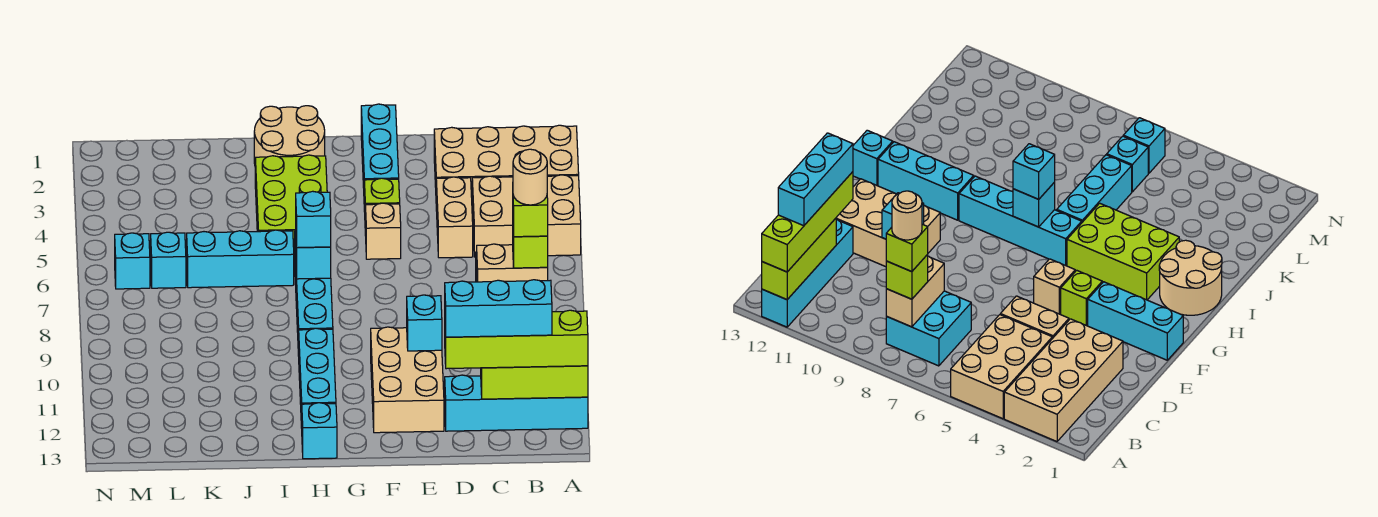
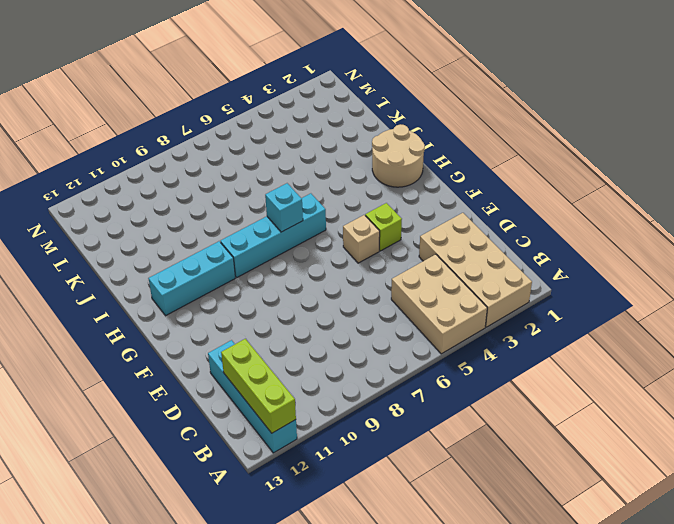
none -> cyan 2x2 brick [886,291,971,366]
none -> tan 1x2 brick [436,177,473,258]
none -> tan 2x3 brick [371,327,444,433]

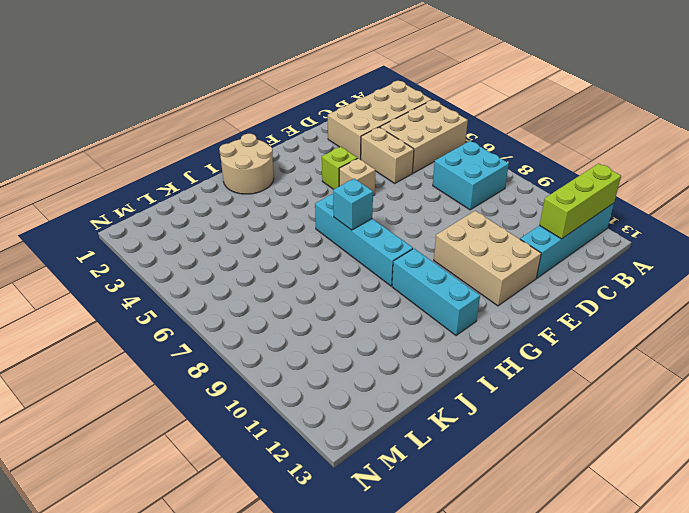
none -> cyan 1x3 brick [361,104,399,188]
none -> lime 2x3 brick [255,155,327,261]
none -> cyan 1x1 brick [302,403,337,459]

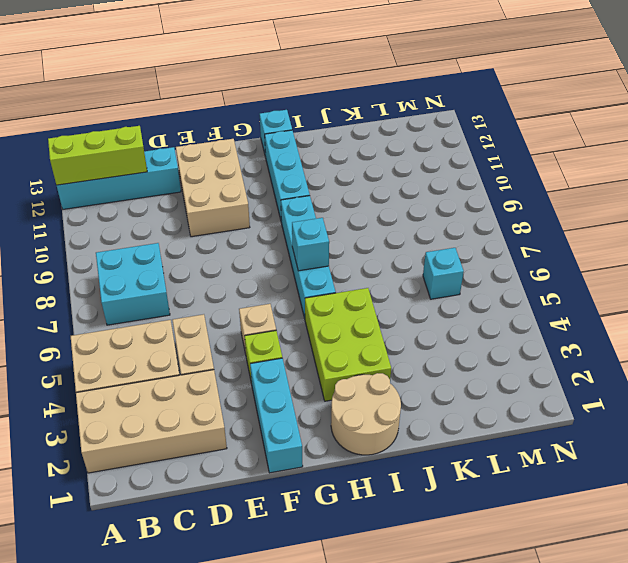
none -> cyan 1x3 brick [187,230,294,288]
none -> cyan 1x1 brick [115,233,150,289]
none -> tan 1x2 brick [477,244,548,282]

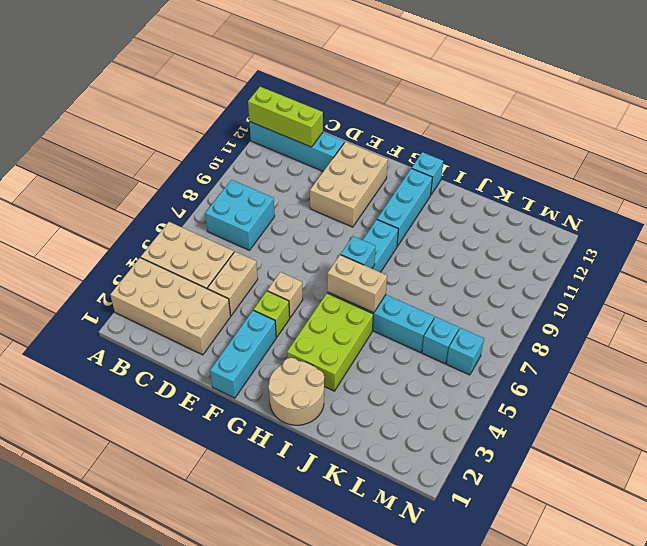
tan 1x2 brick [327,255,387,313] -> tan 1x2 brick moved to [477,244,548,282]
none -> cyan 1x1 brick [407,295,442,351]
none -> lime 1x4 brick [445,310,588,369]
none -> lime 1x1 brick [513,236,548,268]

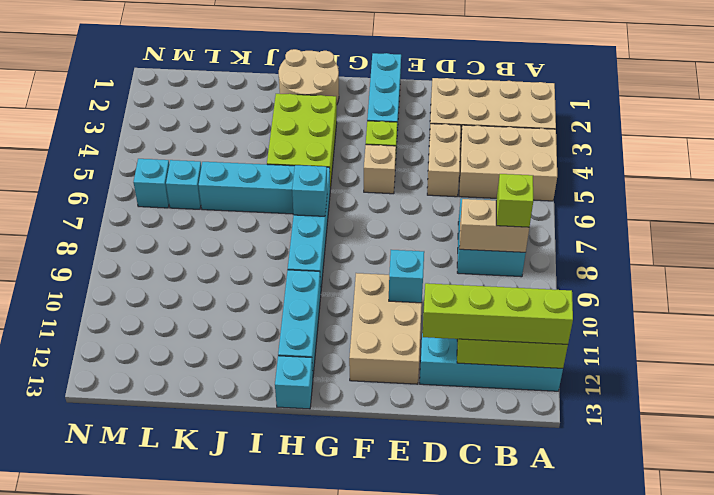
none -> cyan 1x1 brick [296,191,331,248]
none -> lime 1x1 brick [513,195,548,237]
none -> cyan 1x3 brick [445,280,552,337]

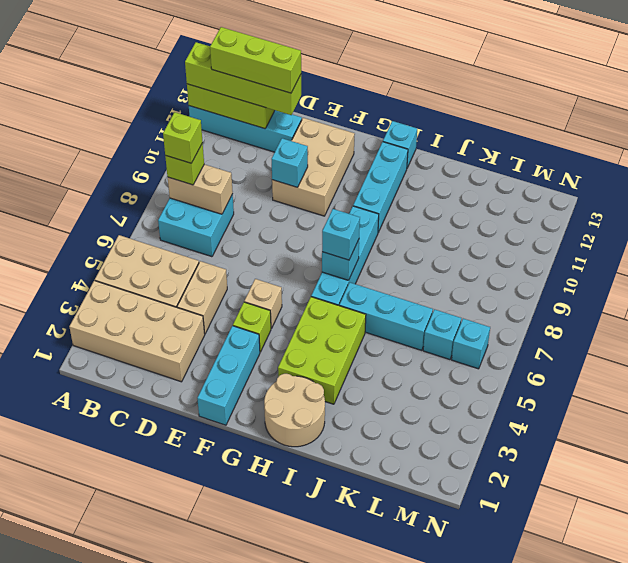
lime 1x3 brick [210,27,301,93] -> cyan 1x3 brick [445,280,552,337]
none -> tan 1x1 round brick [513,149,547,205]

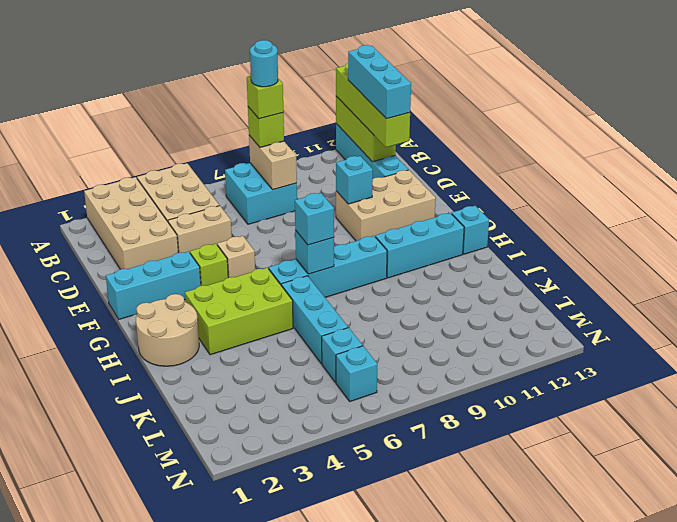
cyan 1x1 round brick [250,40,278,87] -> tan 1x1 round brick [513,149,547,205]

